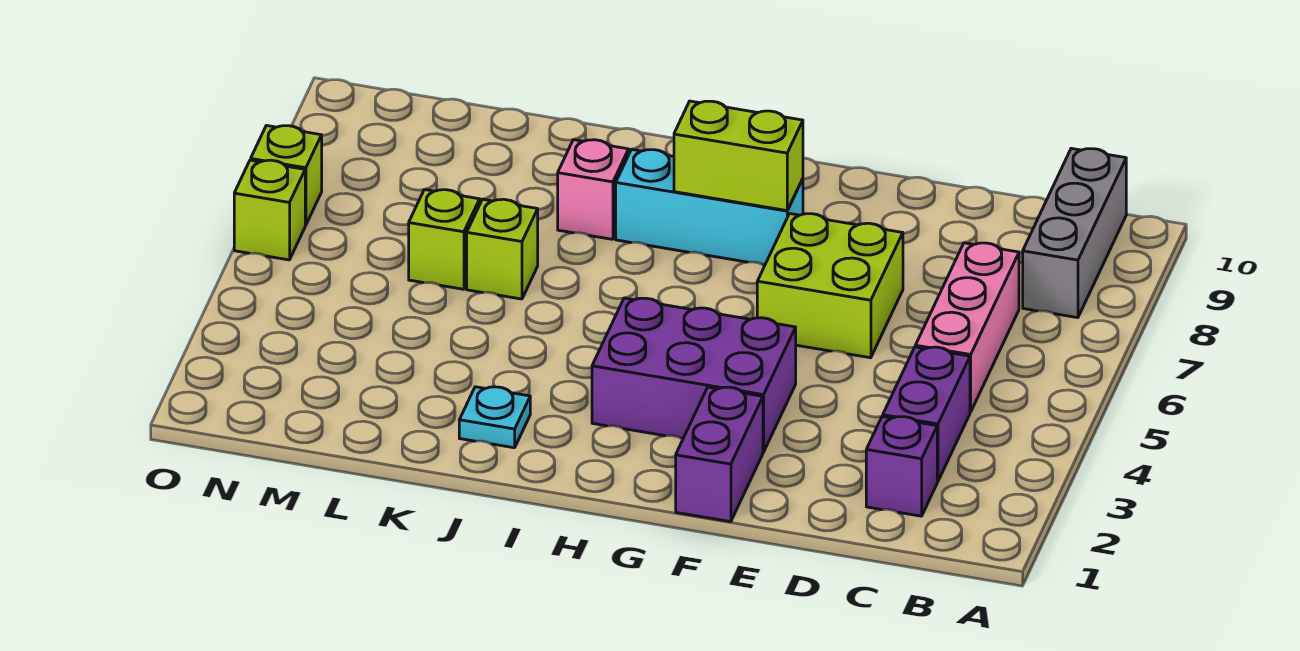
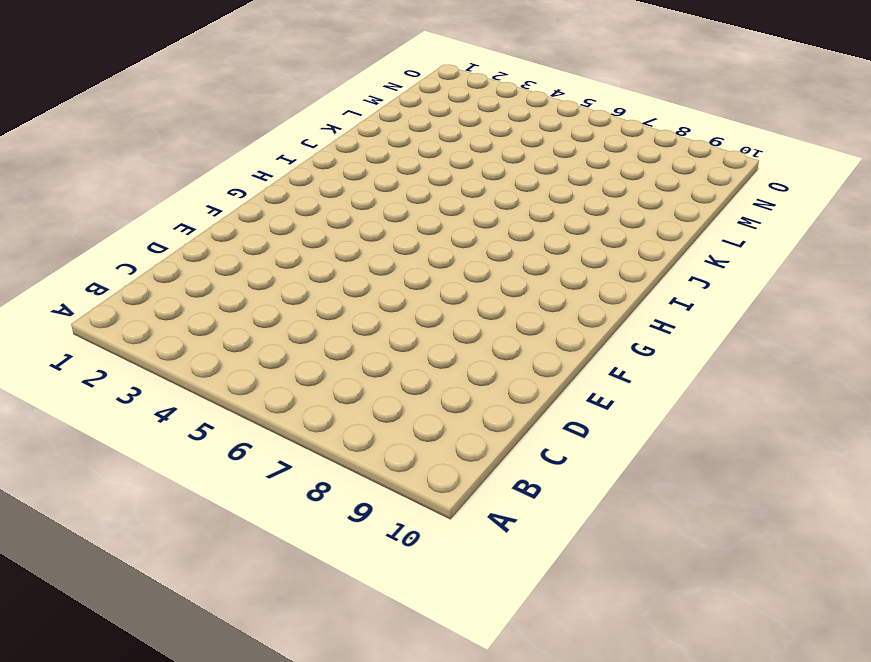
none -> grey 1x3 brick [1023,148,1126,318]
none -> purple 1x1 brick [866,416,937,516]
none -> purple 1x2 brick [883,347,970,481]

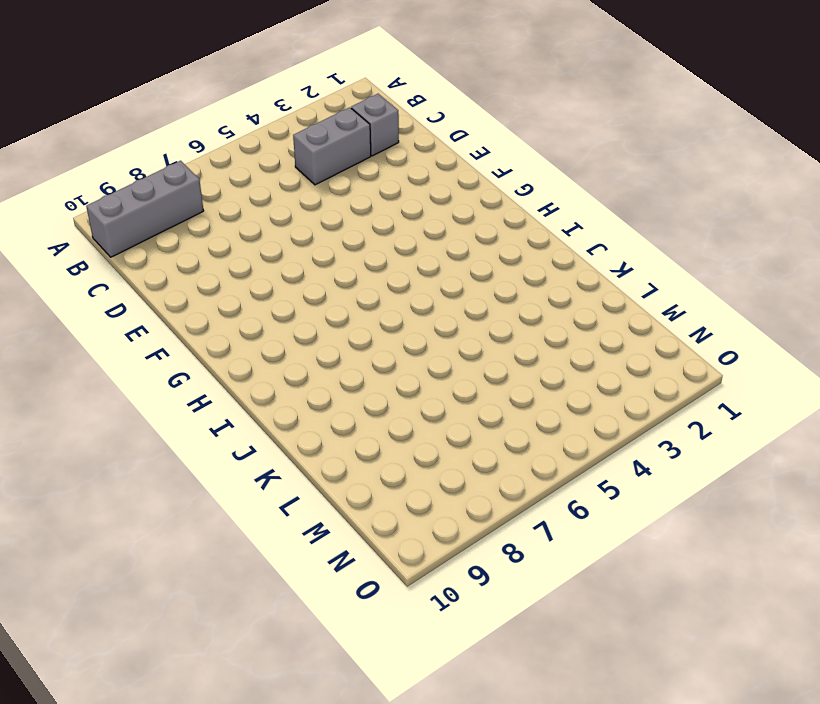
grey 1x1 brick [351,94,399,156] -> purple 1x1 brick [866,416,937,516]
grey 1x2 brick [293,107,371,185] -> purple 1x2 brick [883,347,970,481]
none -> pink 1x3 brick [915,243,1019,412]
none -> lime 2x2 brick [757,214,903,358]
none -> purple 1x2 brick [676,387,763,522]

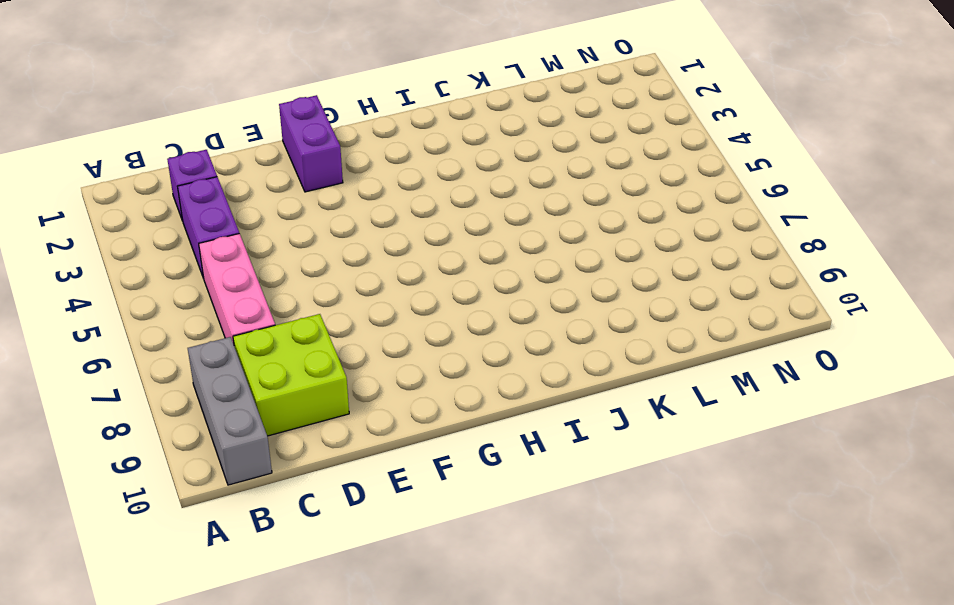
lime 2x2 brick [233,314,349,436] -> lime 2x2 brick moved to [757,214,903,358]
none -> purple 2x3 brick [592,298,796,452]
none -> cyan 1x3 brick [616,149,803,265]
none -> cyan 1x1 plate [459,387,530,448]

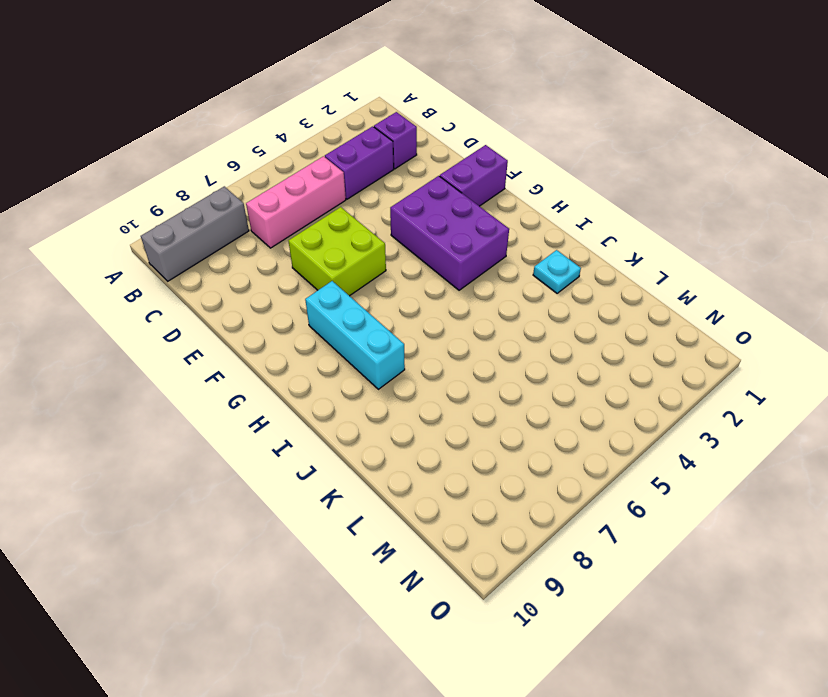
none -> pink 1x1 brick [558,140,629,239]
none -> lime 1x1 brick [467,199,538,299]
none -> lime 1x1 brick [409,190,480,289]

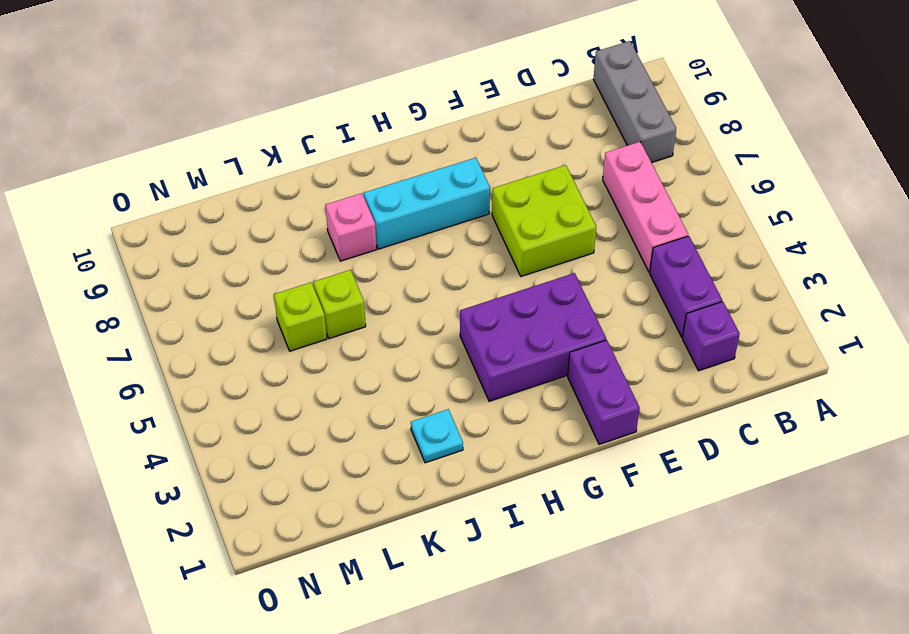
none -> lime 1x1 brick [234,160,305,260]
none -> lime 1x1 brick [251,126,322,225]
none -> lime 1x2 brick [674,101,803,211]

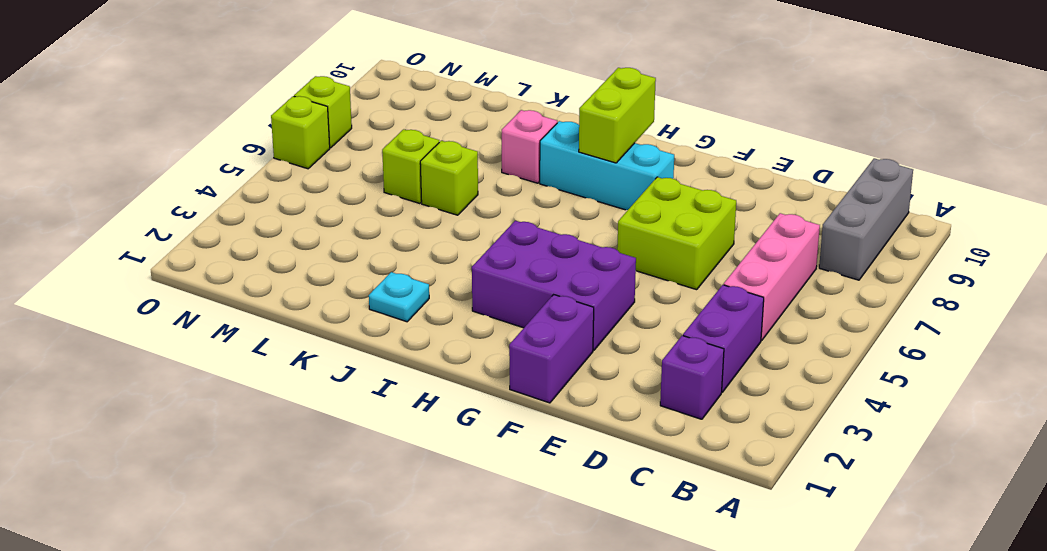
lime 1x2 brick [579,68,656,163] -> lime 1x2 brick turned to [674,101,803,211]

